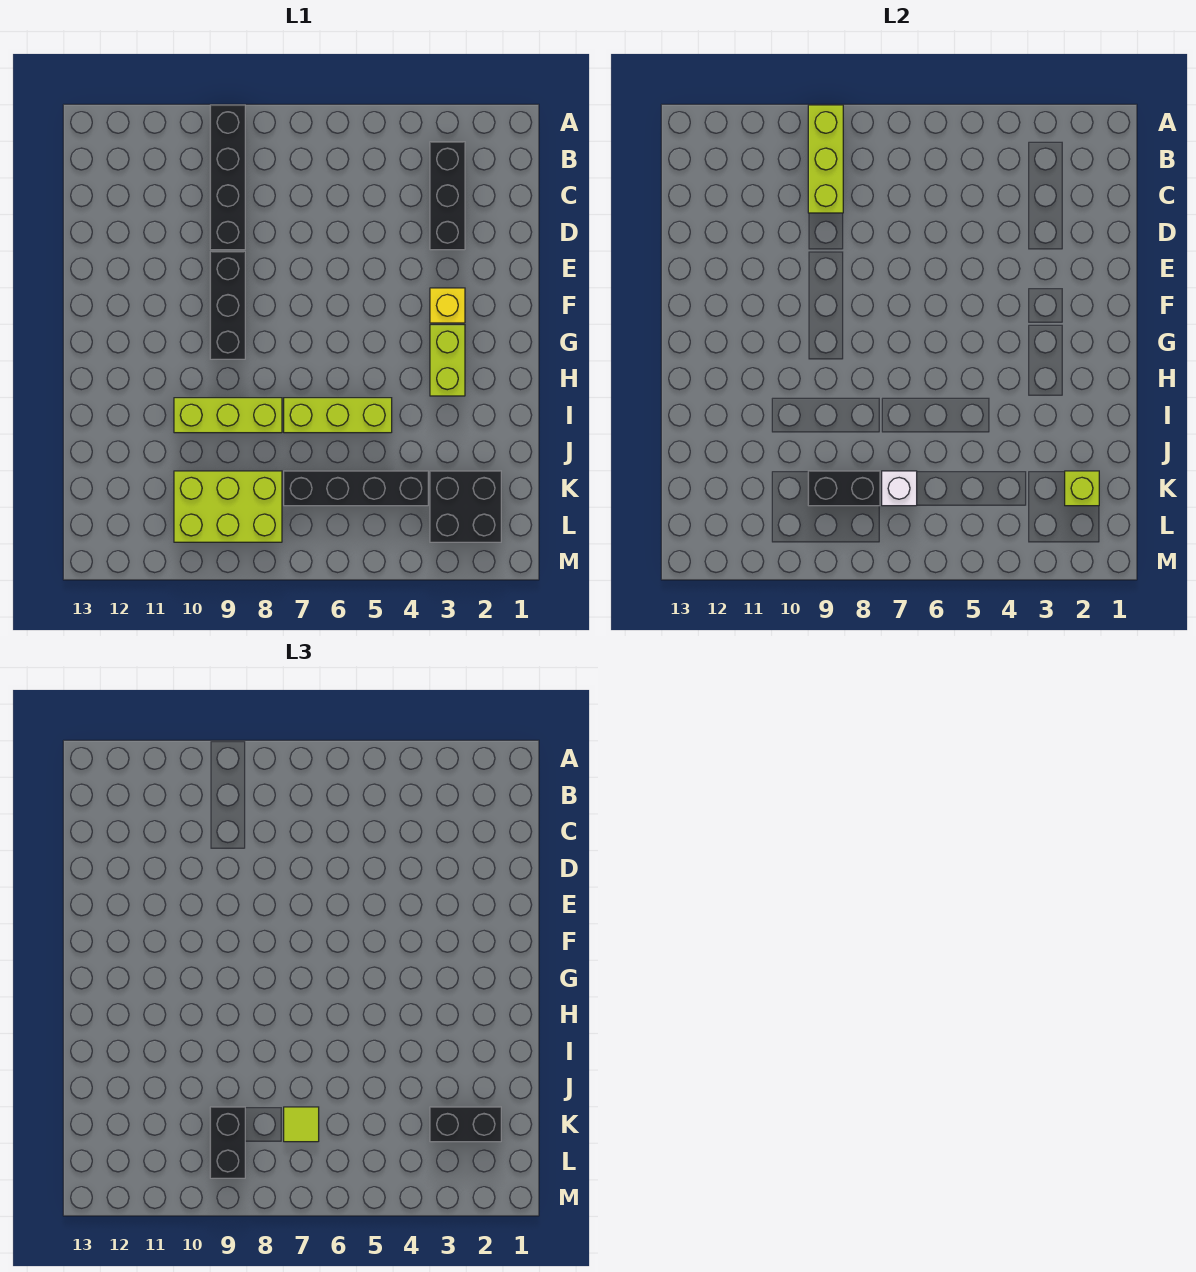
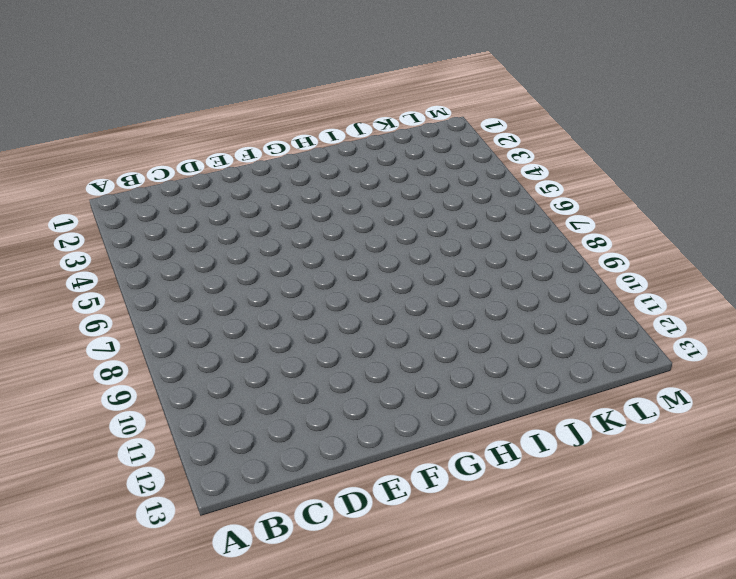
none -> black 1x4 brick [210,105,245,250]
none -> black 1x3 brick [430,142,465,250]
none -> black 1x3 brick [210,251,245,359]

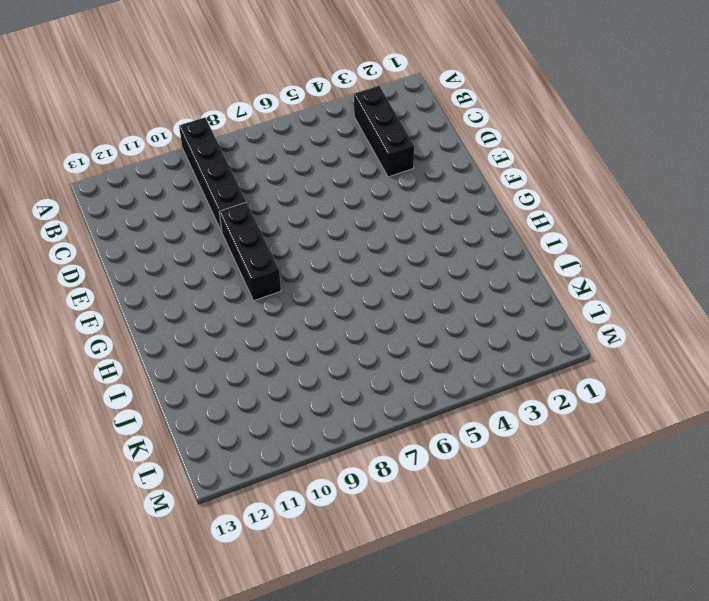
none -> yellow 1x1 brick [430,288,465,323]
none -> lime 1x2 brick [430,325,465,396]
none -> lime 1x3 brick [284,398,392,433]

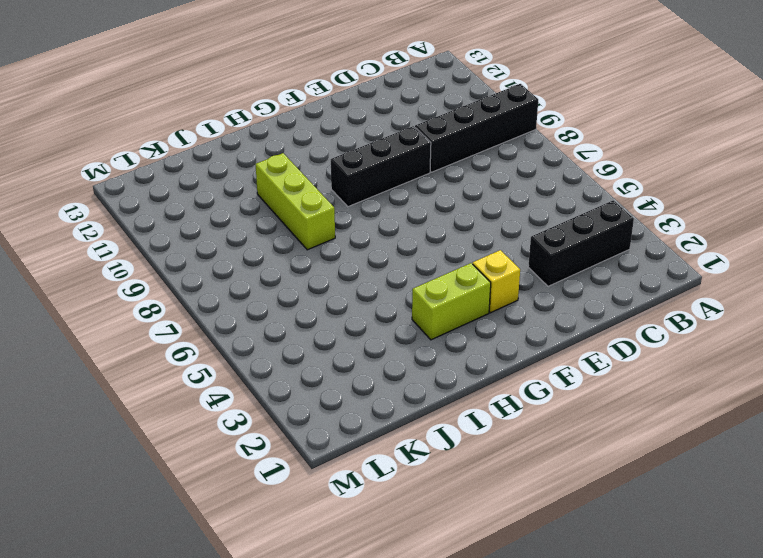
none -> lime 1x3 brick [284,398,392,433]
none -> black 2x2 brick [430,471,501,542]
none -> black 1x4 brick [284,471,428,506]

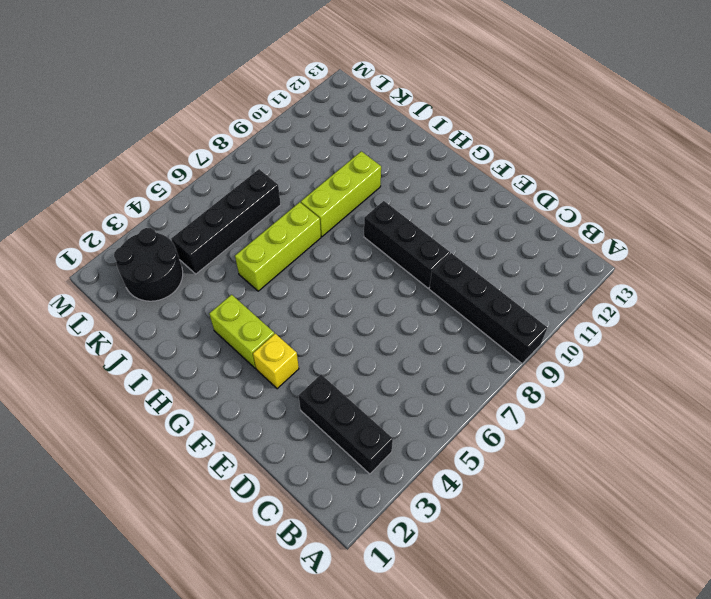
black 2x2 round brick [114,228,183,301] -> black 2x2 brick [430,471,501,542]
none -> lime 2x3 brick [174,471,282,542]
none -> lime 1x3 brick [808,105,843,213]
none -> lime 1x1 brick [1065,471,1099,506]

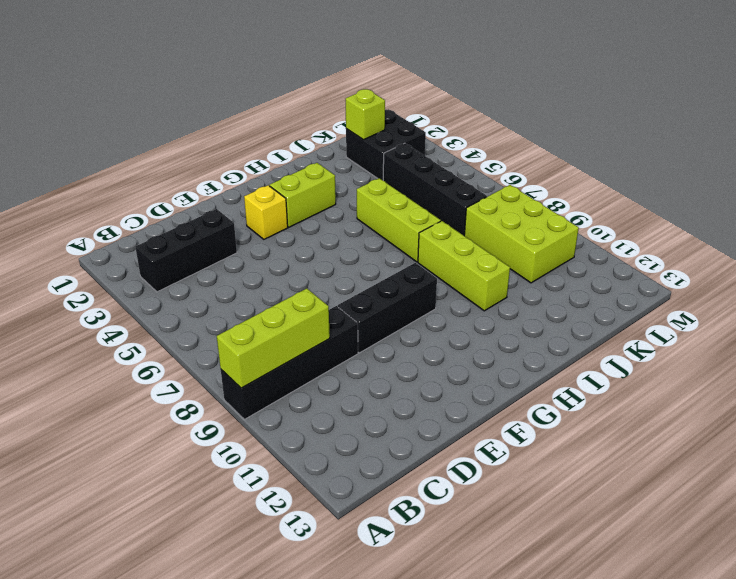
none -> white 1x1 brick [882,471,917,506]
none -> black 1x2 brick [808,471,880,506]
none -> black 1x2 brick [430,1107,501,1142]

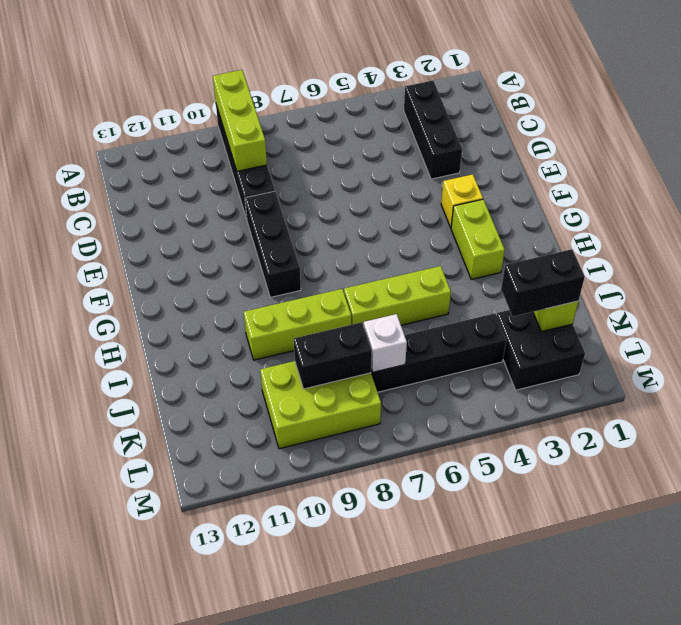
none -> lime 1x1 tile [284,1107,319,1142]
none -> black 1x2 brick [210,1107,245,1178]

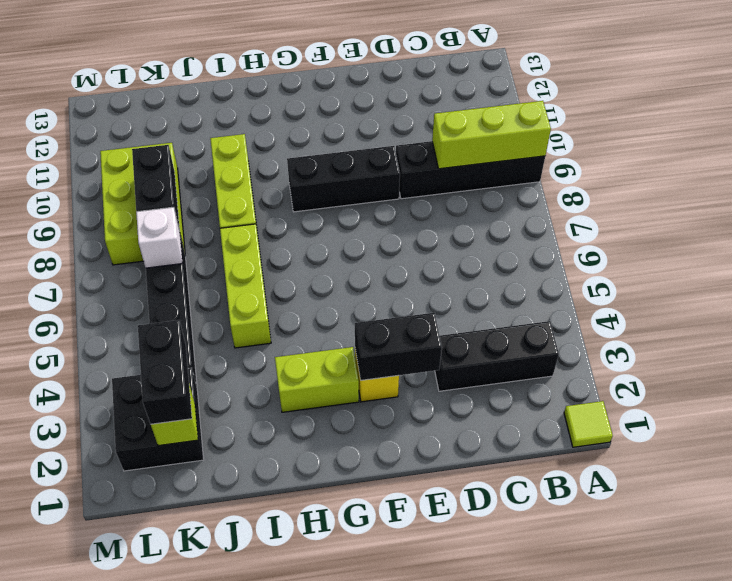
lime 1x1 tile [564,401,613,447] -> lime 1x1 tile moved to [284,1107,319,1142]
black 1x2 brick [355,313,442,380] -> black 1x2 brick moved to [210,1107,245,1178]

